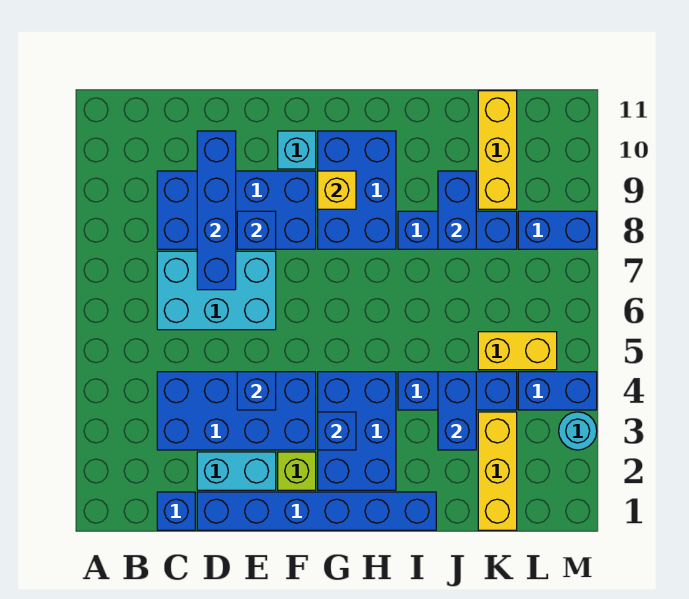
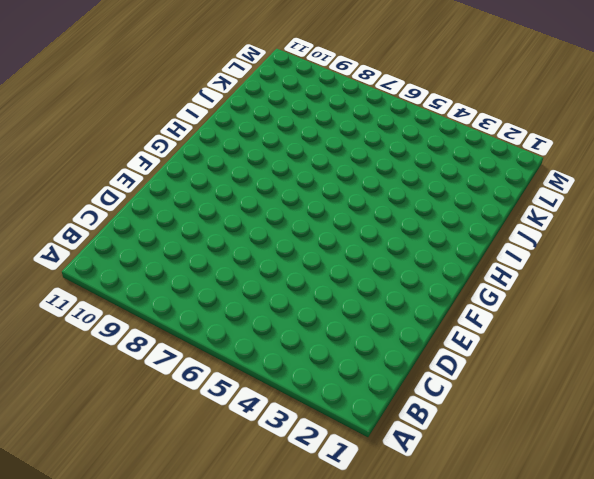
none -> blue 1x1 brick [157,492,195,530]
none -> blue 2x4 brick [157,372,316,450]
none -> cyan 2x3 brick [157,251,276,330]

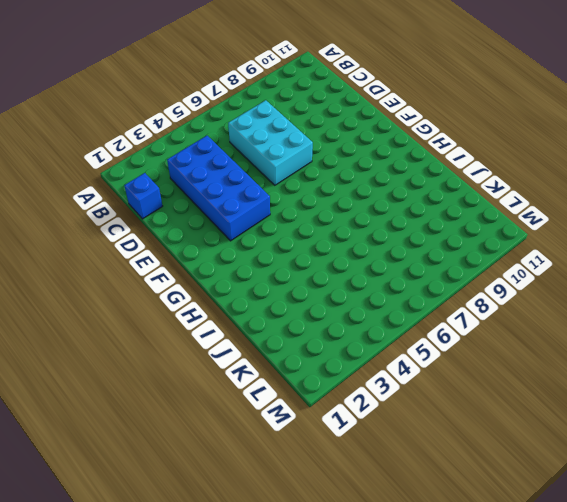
none -> blue 2x4 brick [157,171,316,249]
none -> blue 1x6 brick [197,492,436,530]
none -> cyan 1x2 brick [197,452,276,490]

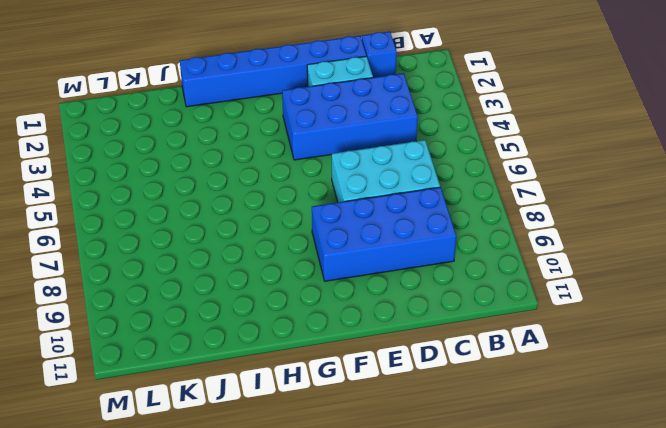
none -> lime 1x1 brick [278,452,316,490]
none -> cyan 1x1 brick [278,131,316,169]
none -> blue 2x3 brick [318,372,396,490]

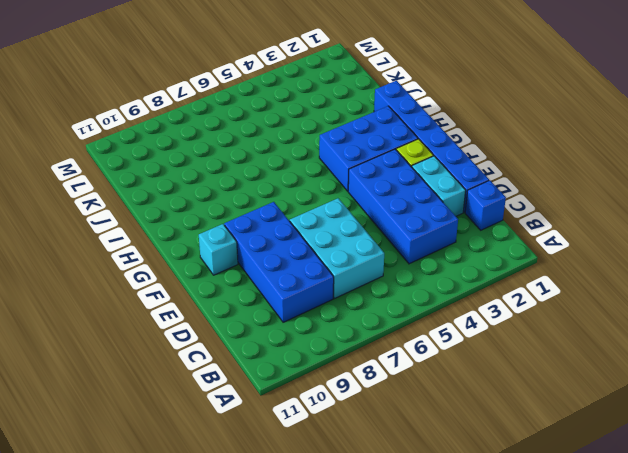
none -> blue 2x3 brick [318,131,396,249]
none -> blue 1x3 brick [398,372,517,410]
none -> blue 1x3 brick [398,211,517,249]

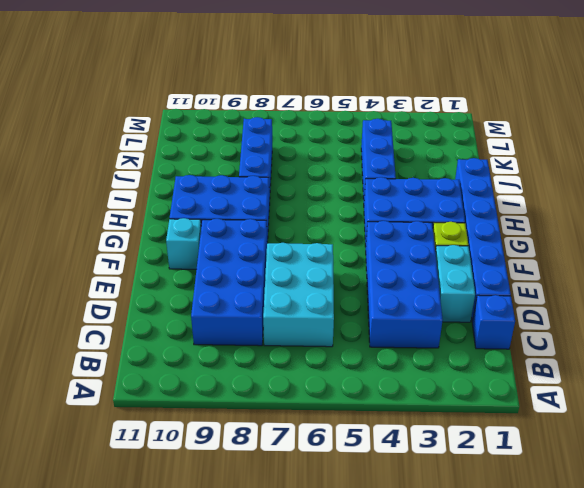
none -> yellow 1x3 brick [478,412,517,530]
none -> yellow 1x2 brick [478,332,557,370]
none -> yellow 1x3 brick [478,91,517,209]

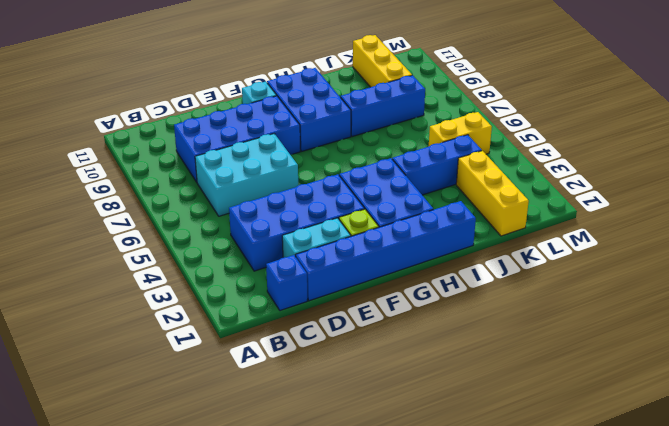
none -> blue 1x2 brick [518,372,597,410]
none -> blue 1x2 brick [518,211,597,249]
none -> cyan 1x1 round brick [559,412,597,450]

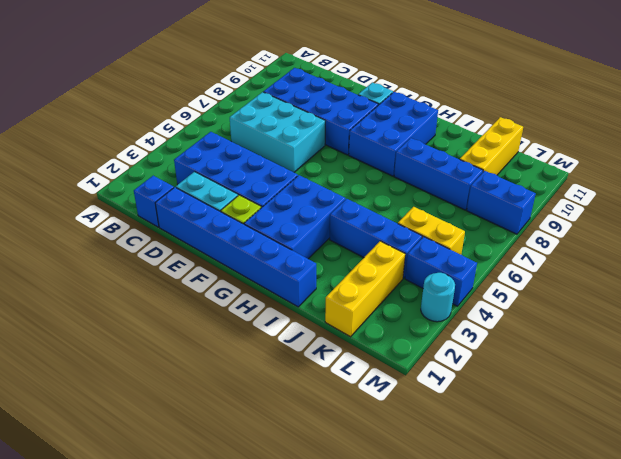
none -> blue 1x4 brick [197,131,236,290]
none -> blue 1x1 brick [237,372,276,410]
none -> blue 1x1 brick [237,211,276,249]

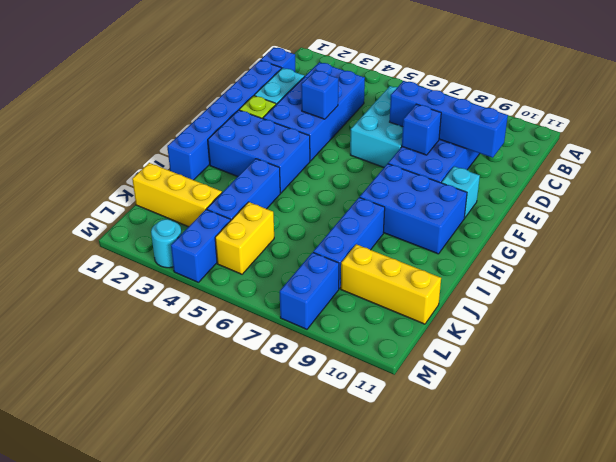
none -> blue 1x1 brick [318,412,356,450]
none -> yellow 1x1 brick [318,171,356,209]
none -> blue 1x2 brick [438,372,476,450]

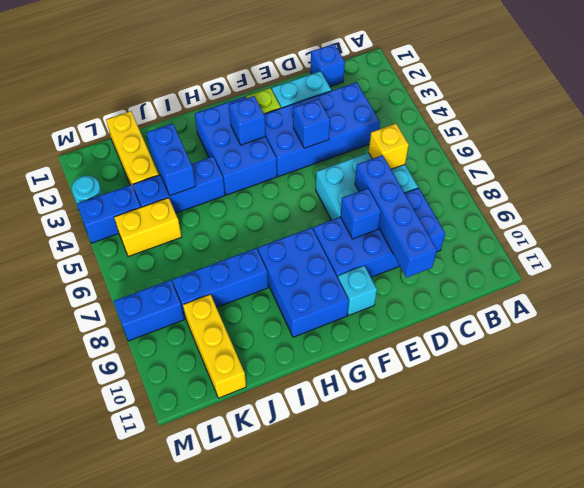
yellow 1x1 brick [369,124,409,169] -> yellow 1x1 brick moved to [318,171,356,209]
none -> blue 1x6 brick [197,492,436,530]
none -> blue 1x2 brick [438,171,476,249]

